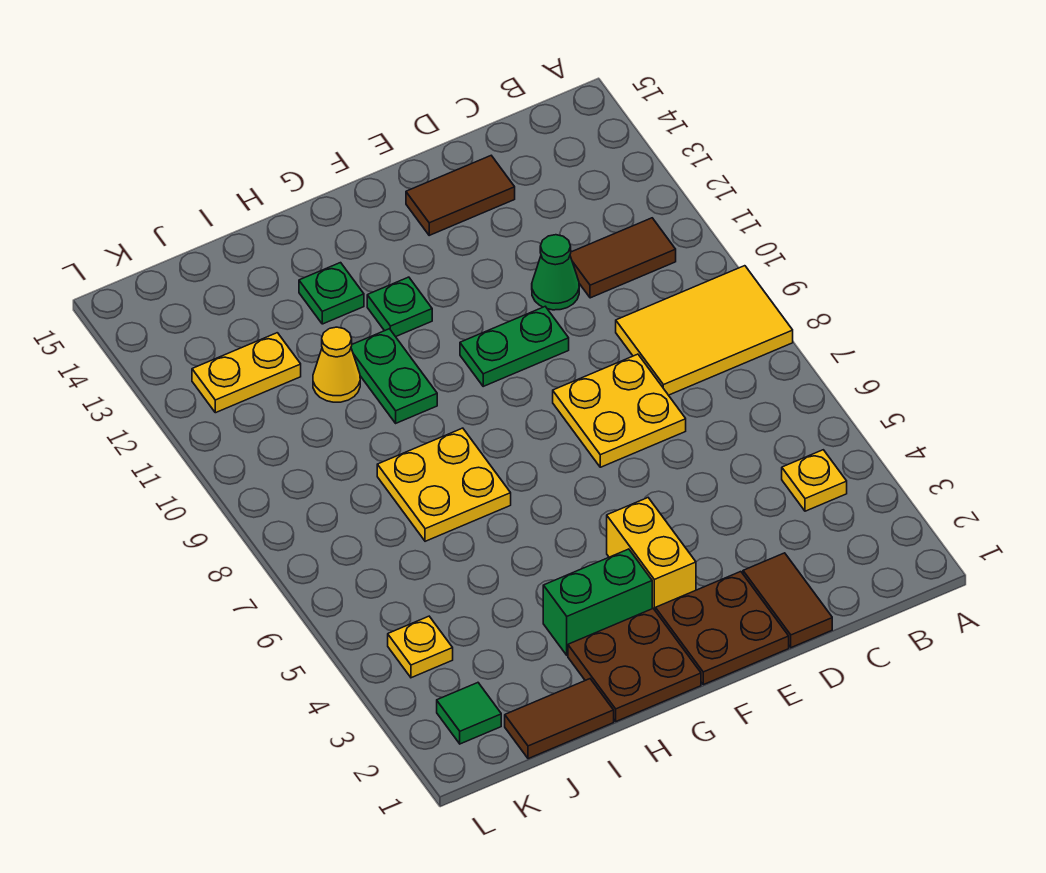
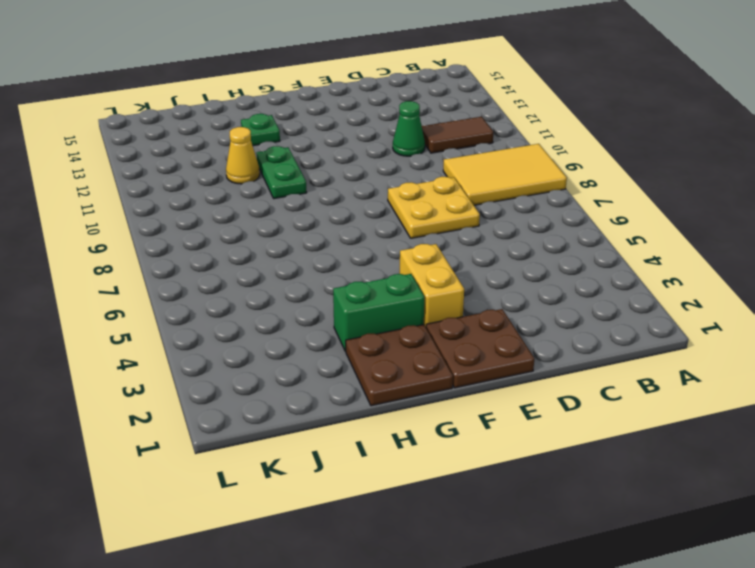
none -> yellow 1x1 plate [782,450,847,511]
none -> brown 1x2 tile [743,553,832,648]
none -> brown 1x2 tile [406,156,515,235]

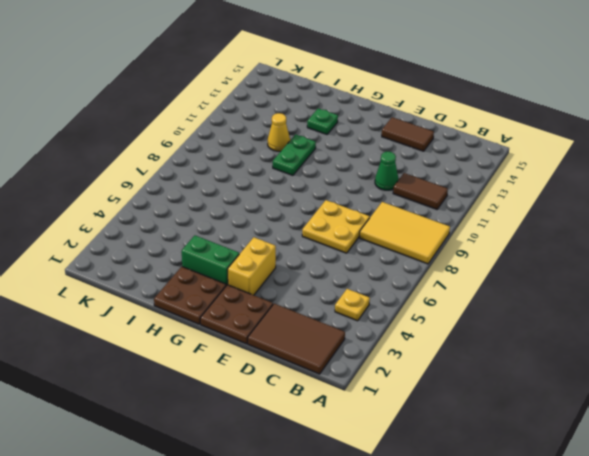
brown 2x3 tile [248,304,345,374] -> brown 1x2 tile [743,553,832,648]
none -> green 1x2 plate [460,307,569,386]
none -> green 1x1 plate [367,277,432,337]
none -> yellow 2x2 plate [377,428,511,541]

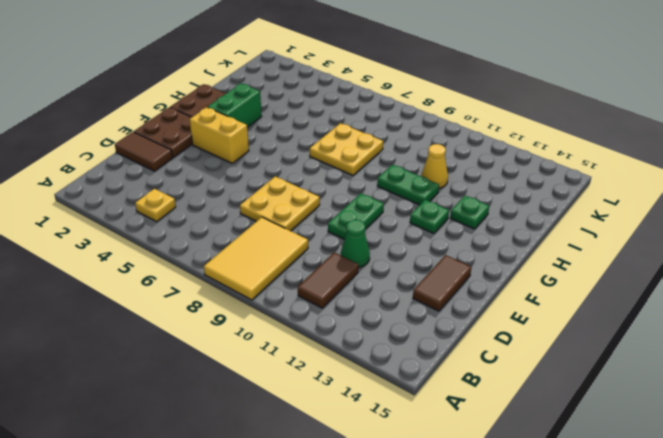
none -> brown 1x2 tile [505,679,614,759]
none -> yellow 1x2 plate [192,333,301,413]
none -> green 1x1 tile [437,683,501,744]

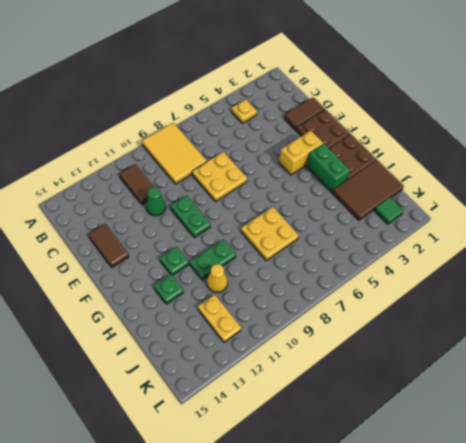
brown 2x3 tile [333,160,404,220] -> brown 1x2 tile [505,679,614,759]
none -> yellow 1x1 plate [388,616,453,678]

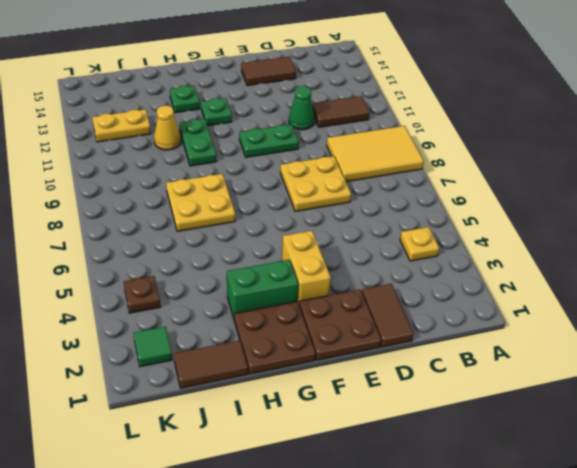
brown 1x1 plate [124,276,161,313] -> yellow 1x1 plate [388,616,453,678]

